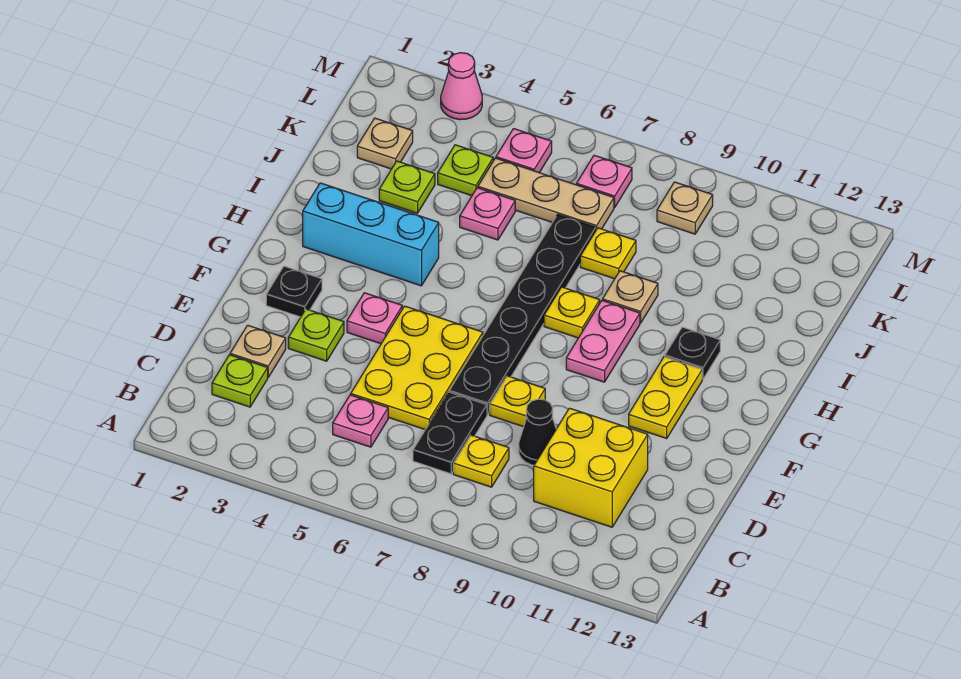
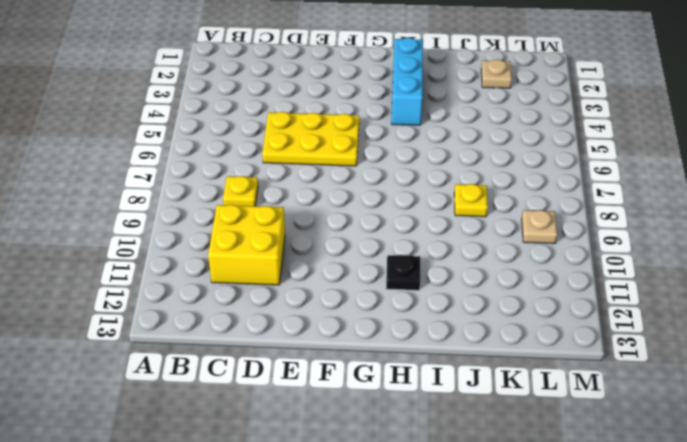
none -> lime 1x1 plate [212,355,268,407]
none -> pink 1x1 plate [333,395,388,447]
none -> black 1x2 plate [413,392,487,474]

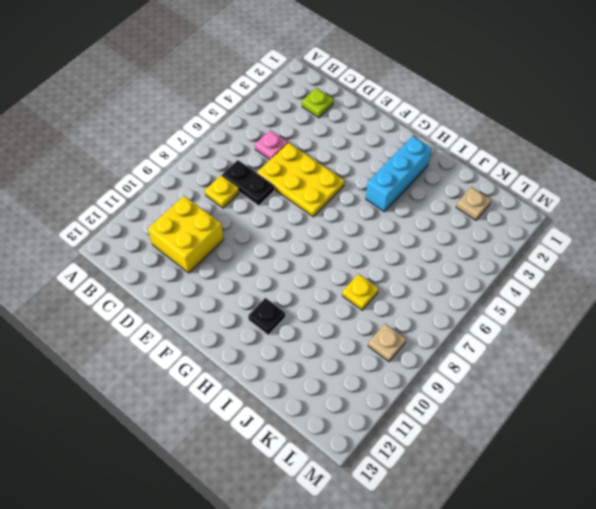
none -> tan 1x1 plate [230,325,286,377]
none -> black 1x1 cone [519,399,556,465]
none -> lime 1x1 plate [288,309,344,361]

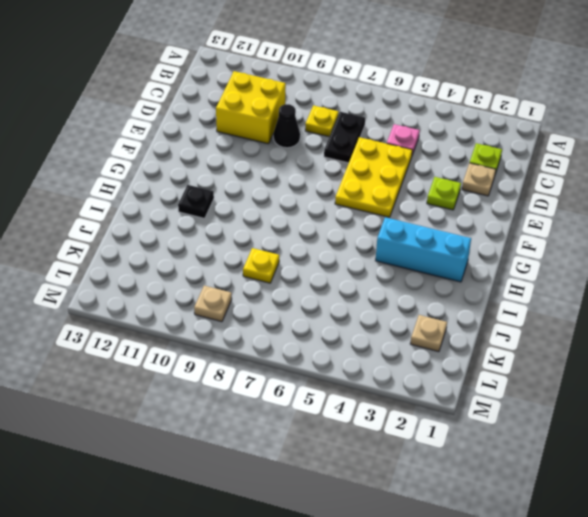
none -> black 1x6 plate [449,215,596,415]
none -> yellow 1x1 plate [490,376,545,427]
none -> black 1x1 plate [266,266,322,317]

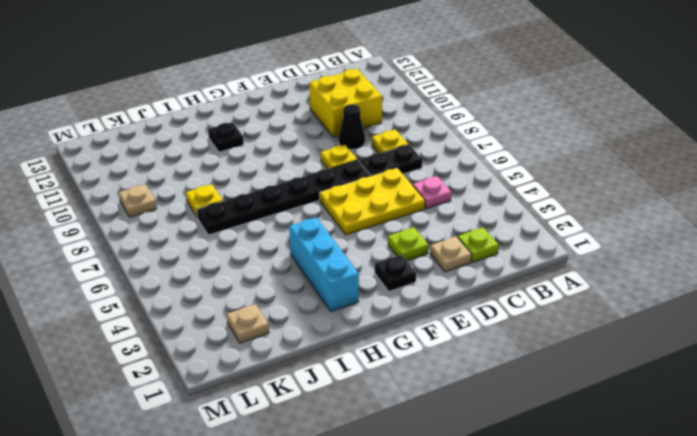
none -> pink 1x1 plate [347,293,402,344]
none -> yellow 1x2 plate [629,357,702,438]
none -> pink 1x2 plate [566,300,640,382]

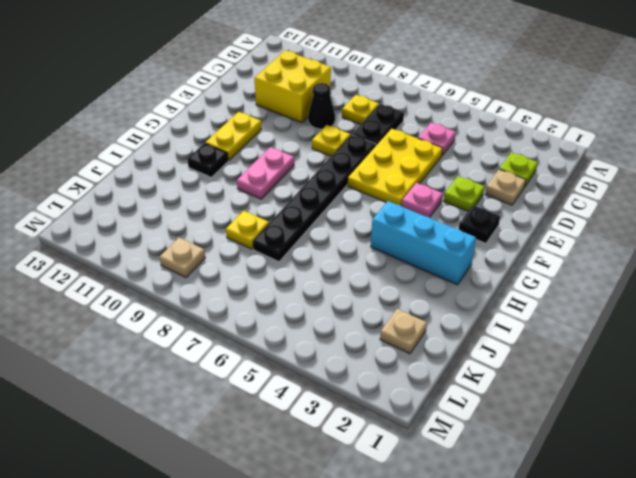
none -> yellow 1x1 plate [544,287,600,338]
none -> tan 1x1 plate [603,271,658,323]
none -> lime 1x1 plate [379,161,435,213]

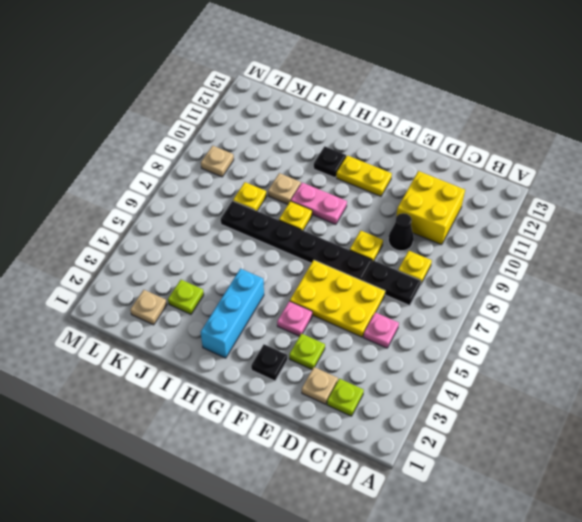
none -> pink 1x1 plate [460,188,515,240]
none -> lime 1x1 plate [438,145,493,196]
none -> tan 1x3 plate [478,158,614,230]

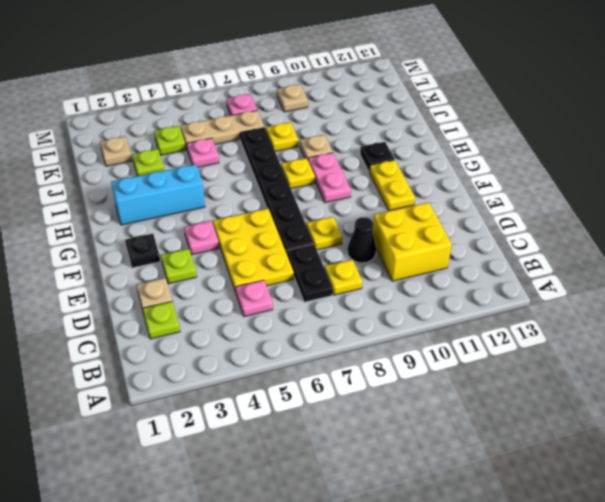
none -> pink 1x1 plate [496,129,552,173]
none -> pink 1x1 cone [441,53,482,120]

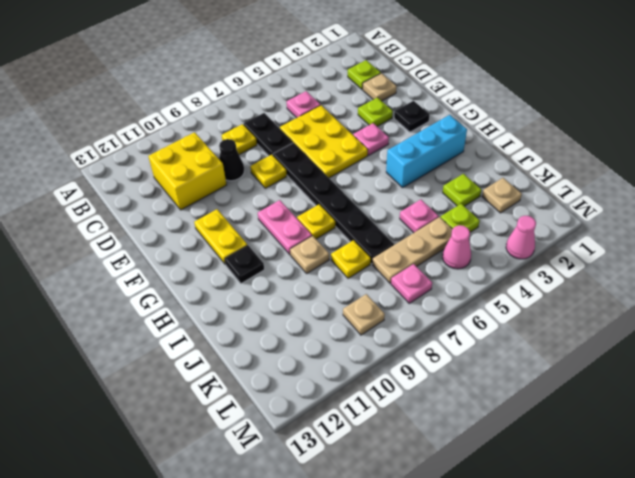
pink 1x1 cone [443,225,471,269] -> pink 1x1 plate [496,129,552,173]

